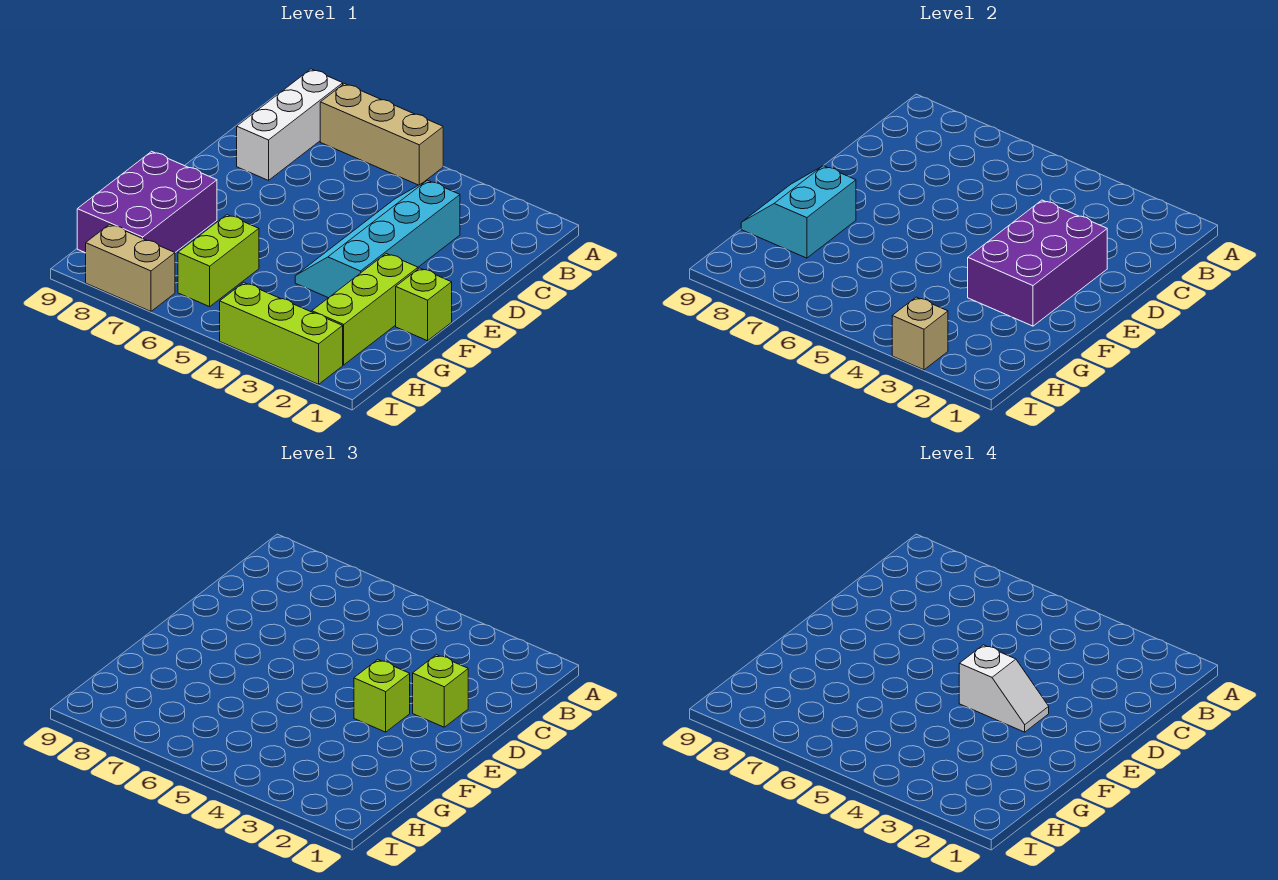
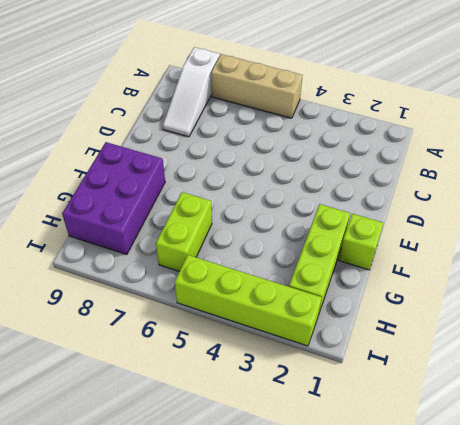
white 1x3 slope [163,47,220,137] -> white 1x3 brick [237,69,343,180]
lime 1x4 brick [175,255,322,346] -> lime 1x3 brick [220,283,343,384]
none -> cyan 2x4 slope [295,180,460,298]
none -> tan 1x2 brick [86,224,175,311]
none -> purple 2x3 brick [968,200,1107,326]

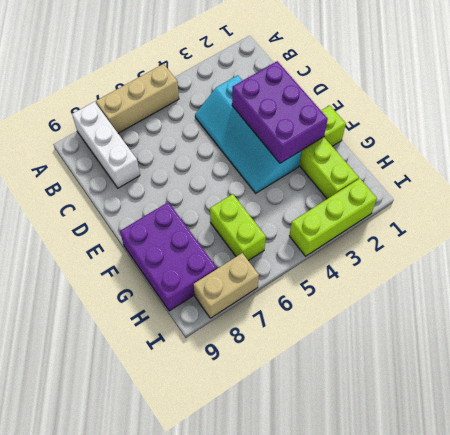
none -> cyan 2x2 slope [741,166,856,258]
none -> tan 1x1 brick [892,297,948,370]
none -> lime 1x1 brick [413,655,468,727]

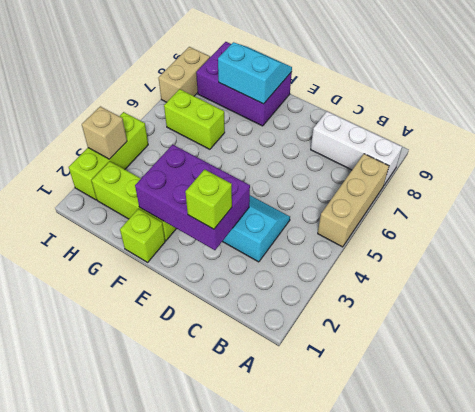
none -> lime 1x1 brick [354,660,410,732]
none -> white 1x2 slope [959,645,1049,732]

